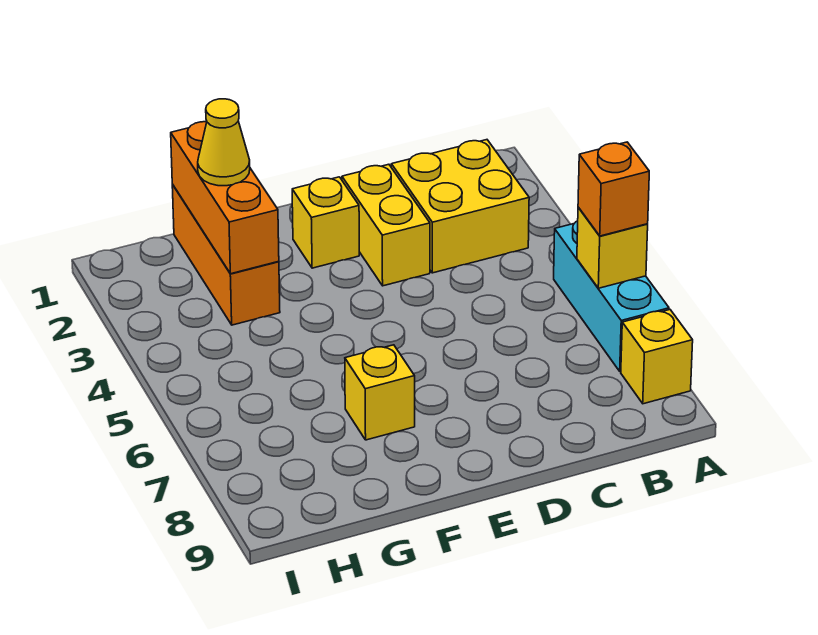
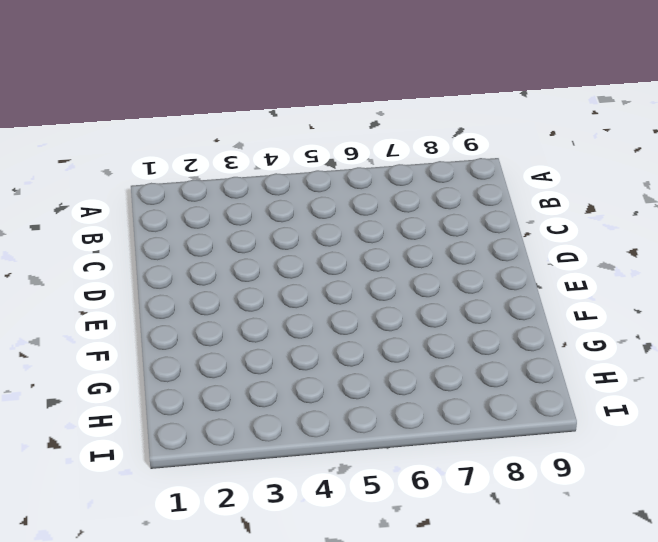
none -> cyan 1x3 brick [554,221,669,372]
none -> yellow 1x1 brick [621,310,693,404]

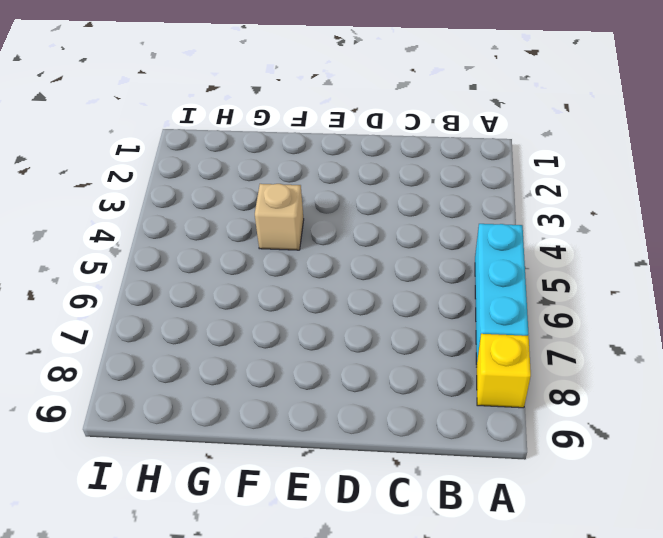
tan 1x1 brick [255,184,304,250] -> none
none -> yellow 2x2 brick [391,140,529,273]
none -> yellow 1x2 brick [342,164,430,286]

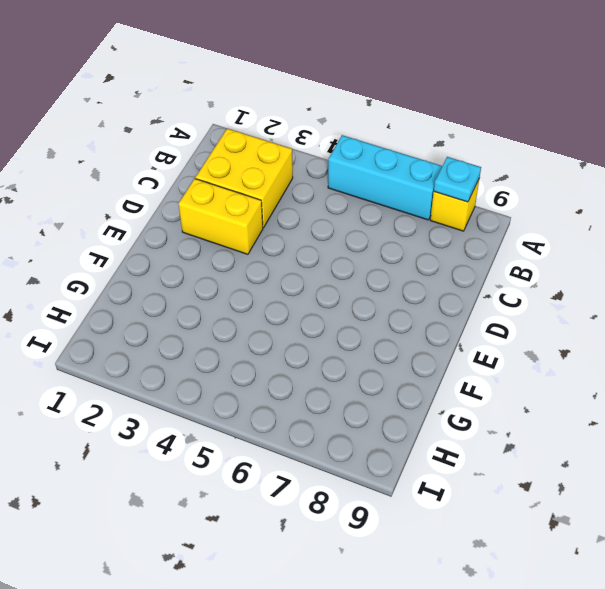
cyan 1x1 plate [434,157,481,202] -> none
none -> yellow 1x1 brick [292,177,359,268]
none -> yellow 1x1 brick [345,345,415,440]

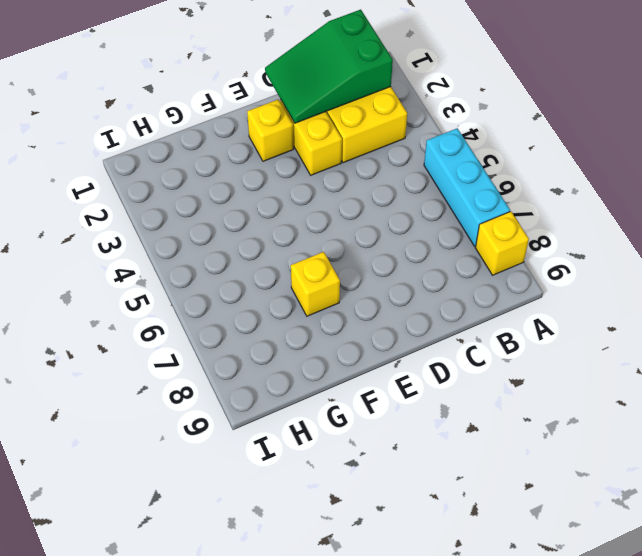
green 2x3 slope [265,10,393,123] -> none
none -> orange 1x3 brick [172,184,280,325]
none -> yellow 1x1 brick [577,207,648,288]

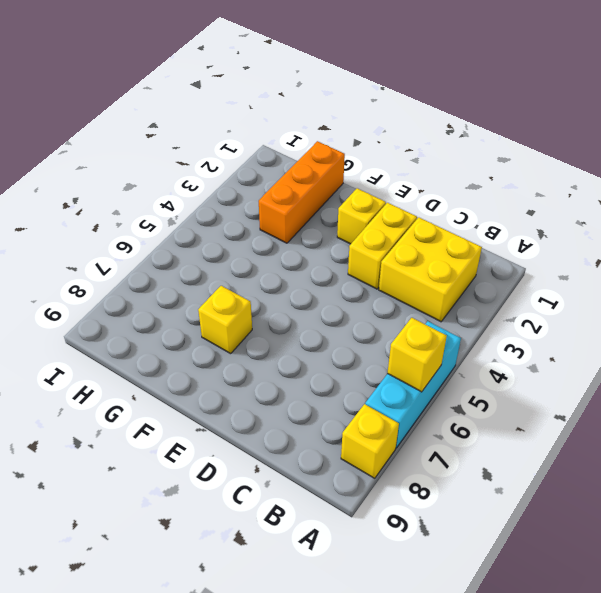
none -> orange 1x3 brick [171,122,279,274]
none -> orange 1x1 brick [578,142,649,236]

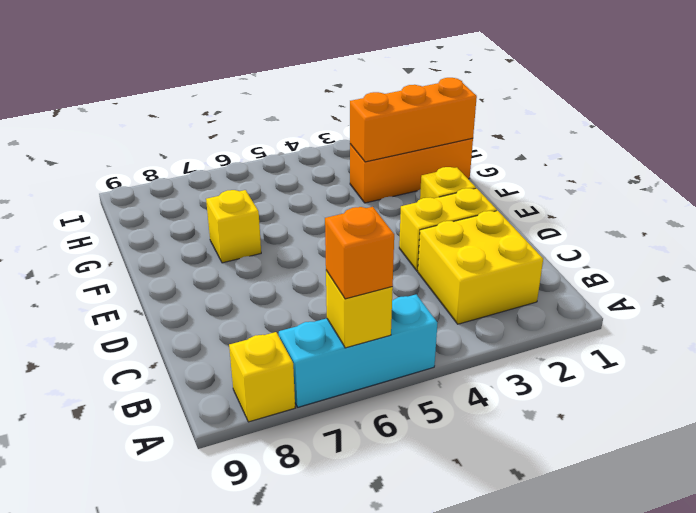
none -> yellow 1x1 cone [198,99,250,186]

